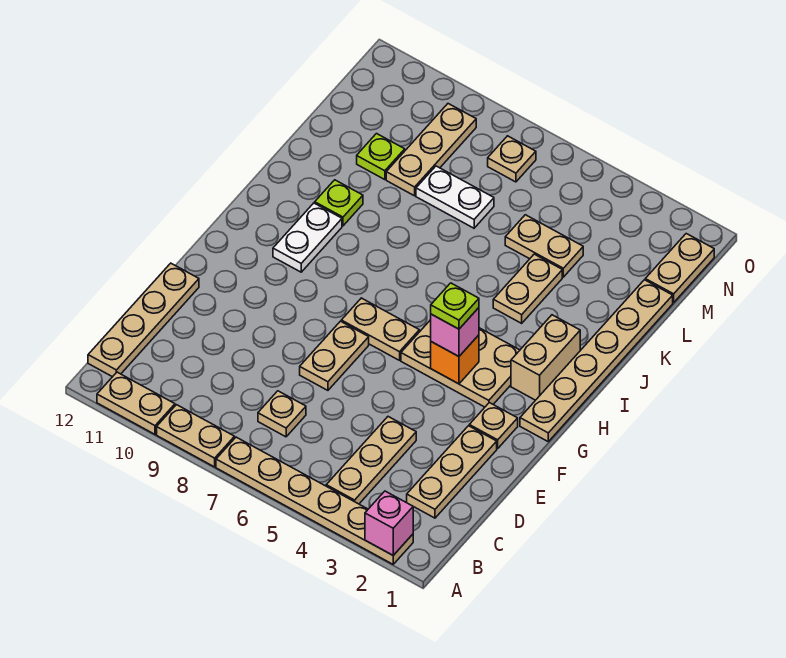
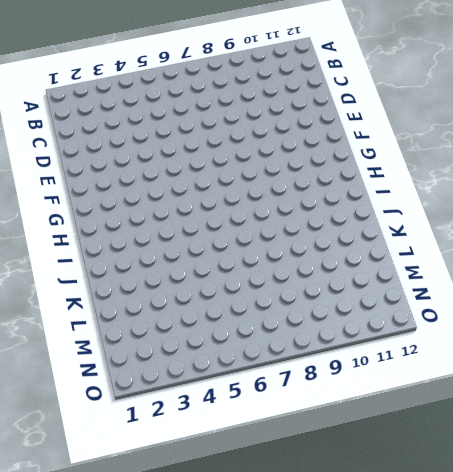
none -> tan 1x6 plate [216,437,413,564]
none -> tan 1x2 plate [157,405,235,467]
none -> tan 1x2 plate [97,372,175,434]

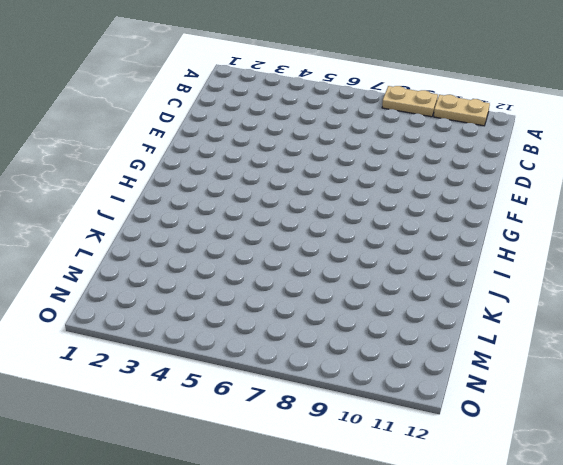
none -> tan 1x6 plate [216,437,413,564]
none -> tan 1x3 plate [326,417,416,504]
none -> tan 1x4 plate [88,263,199,377]

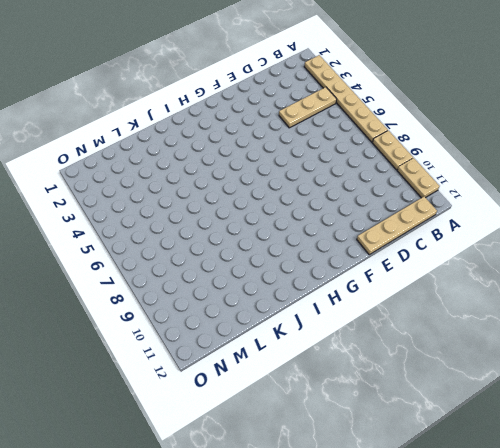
none -> tan 1x3 plate [407,426,497,518]
none -> tan 1x1 plate [258,391,306,437]
none -> tan 1x2 plate [300,321,369,390]

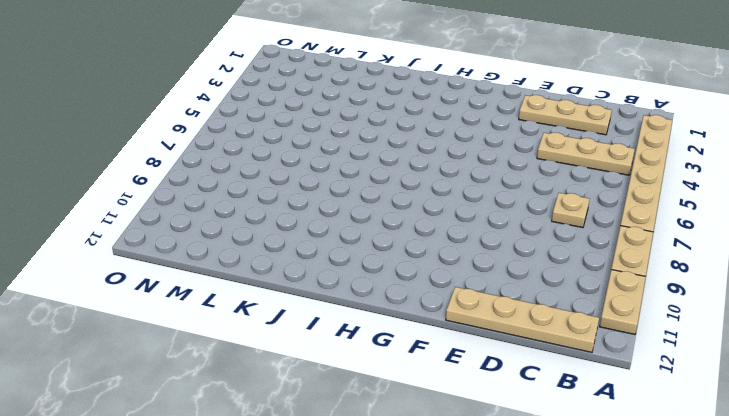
none -> tan 1x2 plate [300,321,369,390]
none -> tan 1x1 plate [469,403,518,449]
none -> tan 1x6 plate [520,280,673,441]

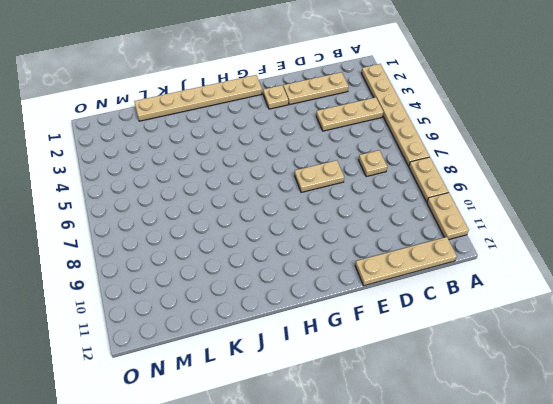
none -> tan 2x3 plate [401,320,520,407]
none -> tan 1x2 plate [341,298,419,360]
none -> tan 1x2 brick [511,315,580,400]

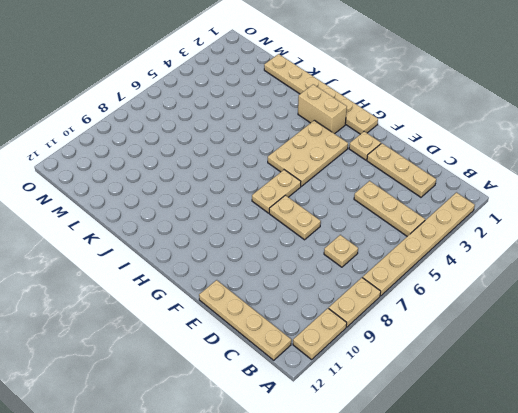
none -> white 1x2 plate [273,203,342,272]
none -> tan 1x2 plate [493,254,562,323]
none -> lime 1x1 plate [315,180,363,226]

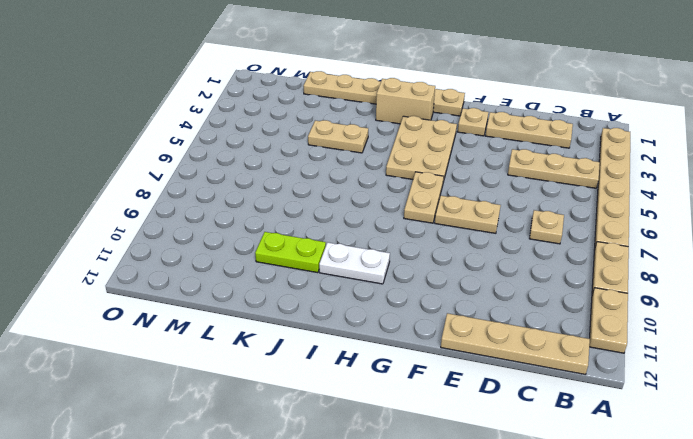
lime 1x2 plate [255,232,326,273] -> lime 1x1 plate [315,180,363,226]
none -> tan 1x2 plate [505,215,583,277]
none -> white 1x2 plate [416,166,494,228]
none -> tan 1x3 plate [386,104,476,196]

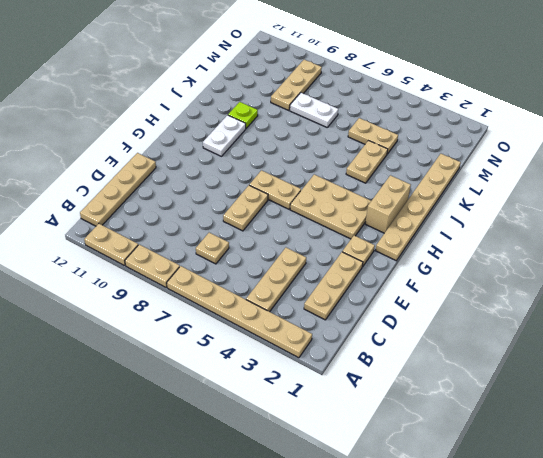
none -> lime 1x1 plate [357,134,405,180]
none -> tan 1x2 plate [645,234,714,303]
none -> tan 1x1 plate [488,136,536,182]

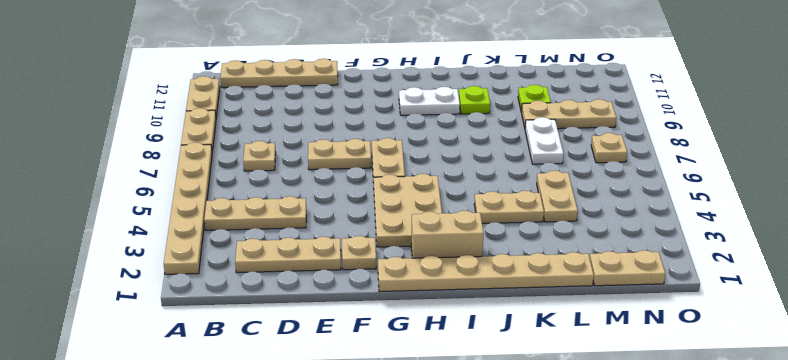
none -> pink 1x1 brick [365,491,413,555]
none -> orange 1x1 brick [431,335,479,384]
none -> pink 1x1 brick [431,308,479,356]

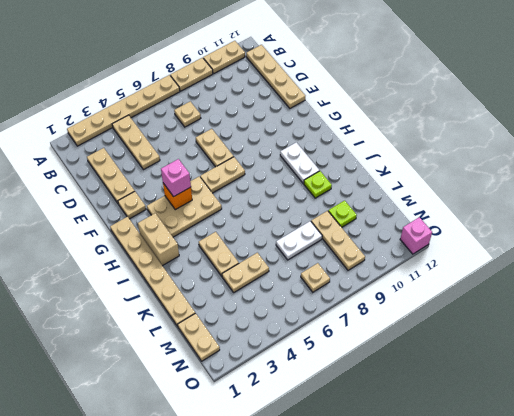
pink 1x1 brick [400,217,432,254] -> pink 1x1 brick moved to [365,491,413,555]
none -> lime 1x1 plate [431,283,479,329]

